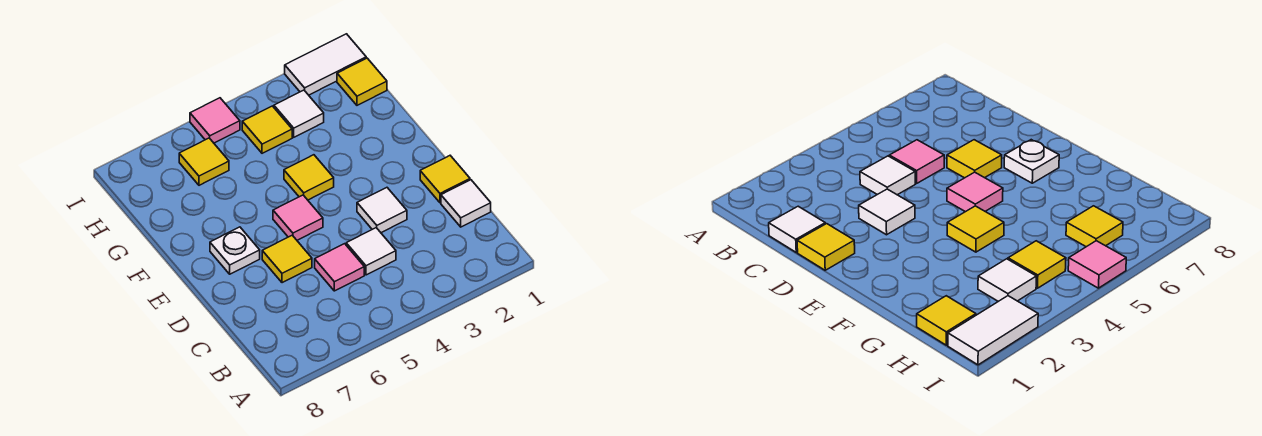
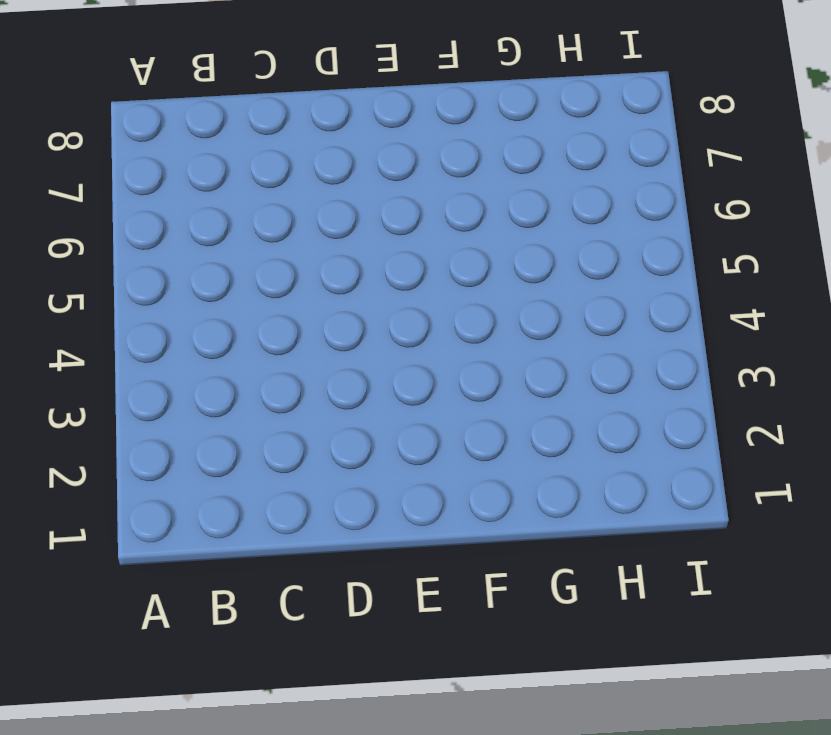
none -> white 1x1 tile [441,180,491,227]
none -> white 1x1 tile [346,228,396,275]
none -> pink 1x1 tile [315,244,364,291]

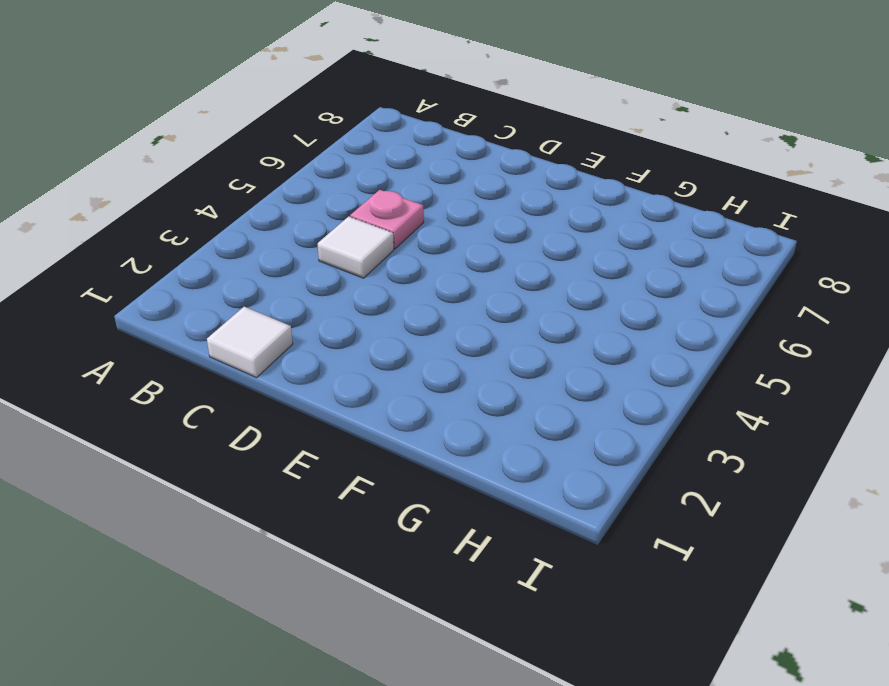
pink 1x1 plate [350,190,424,249] -> pink 1x1 tile [315,244,364,291]
none -> yellow 1x1 tile [420,156,470,203]
none -> white 1x1 tile [357,188,407,233]
none -> yellow 1x1 tile [262,235,312,283]

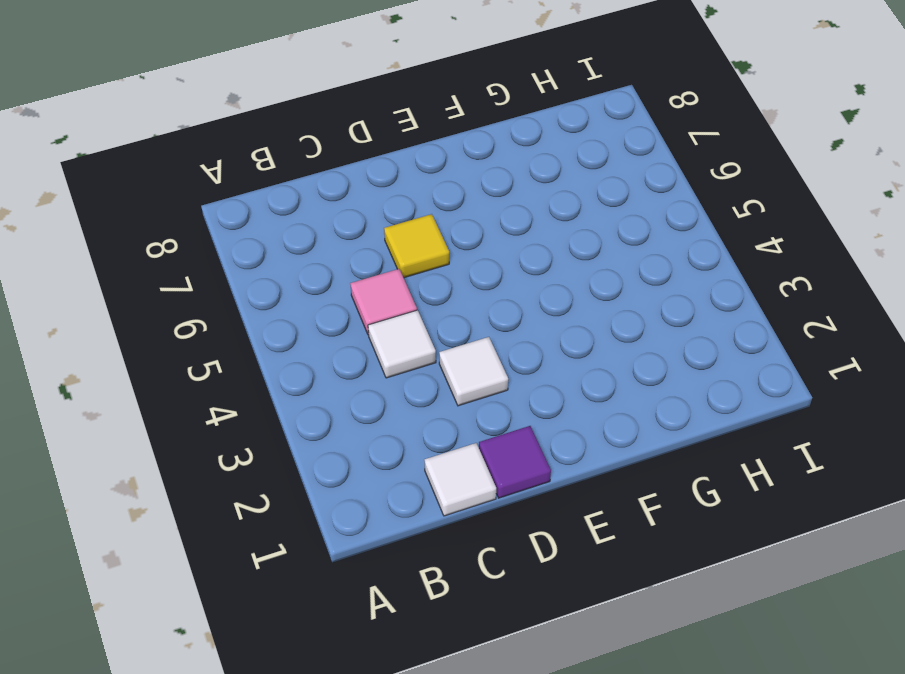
purple 1x1 tile [479,426,551,498] -> yellow 1x1 tile [420,156,470,203]
none -> pink 1x1 tile [273,195,323,240]
none -> white 1x1 plate [210,227,260,274]
none -> yellow 1x1 tile [284,155,334,200]

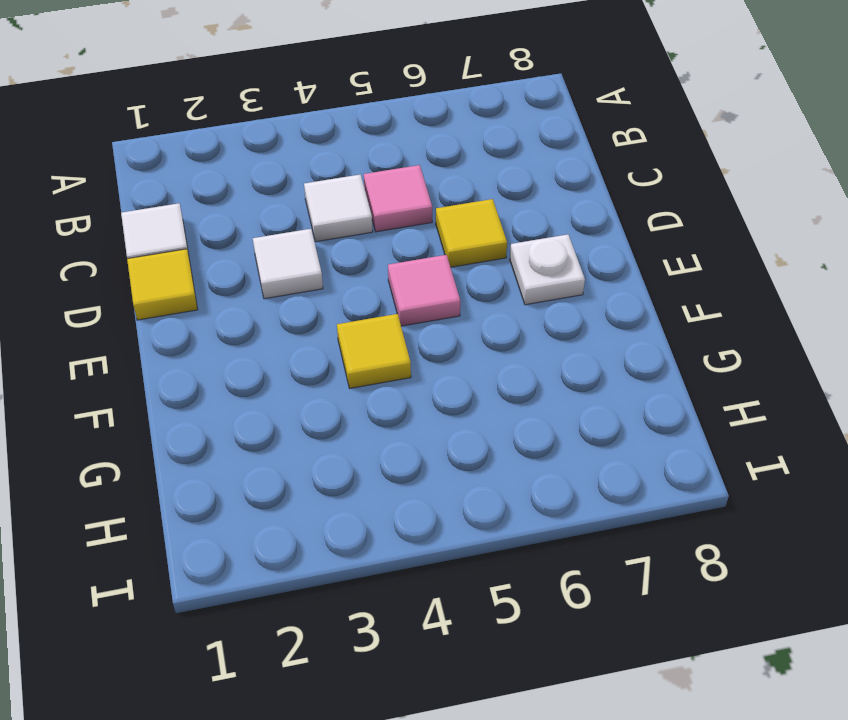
none -> yellow 1x1 tile [337,58,387,105]
none -> white 1x1 tile [274,90,324,137]
none -> yellow 1x1 tile [242,106,292,153]

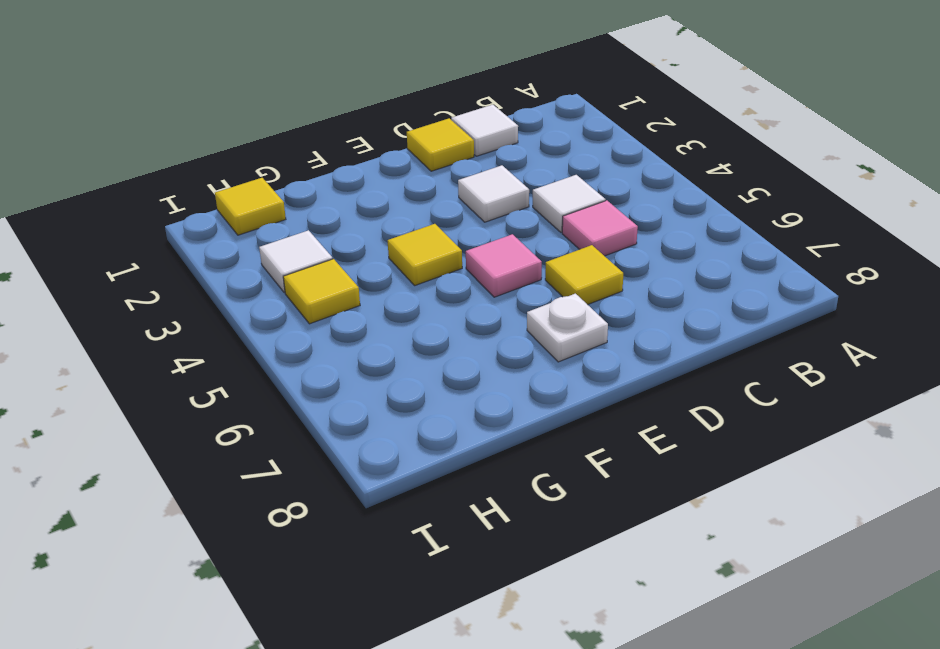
none -> yellow 1x1 tile [179,138,229,185]
none -> white 1x2 tile [285,34,366,95]
none -> pink 1x1 tile [190,98,240,143]

